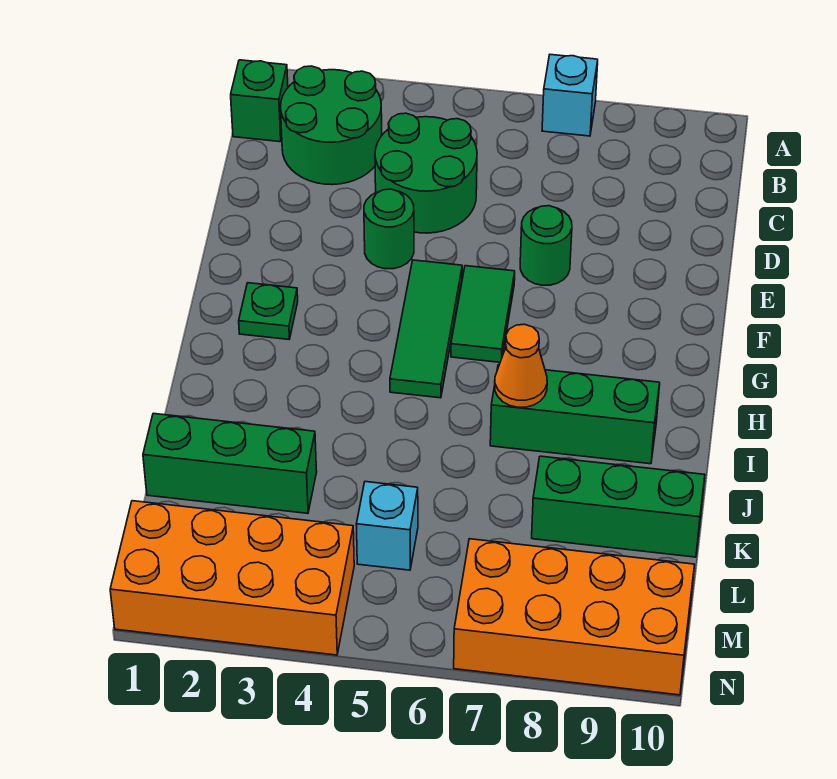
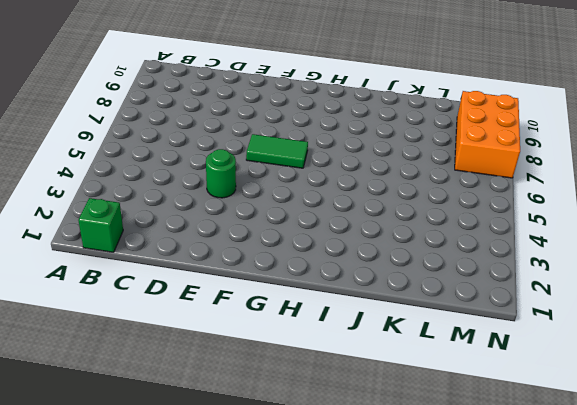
orange 2x3 brick [455,91,520,178] -> orange 2x4 brick [454,539,695,695]
none -> cyan 1x1 brick [542,55,598,136]
none -> green 2x2 round brick [281,66,382,185]
none -> green 2x2 round brick [375,113,477,233]

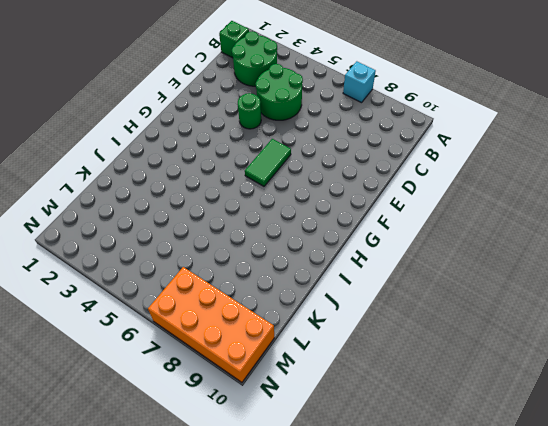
none -> green 1x1 round brick [520,206,572,285]
none -> green 1x3 tile [390,260,462,398]
none -> green 1x1 plate [239,283,298,339]

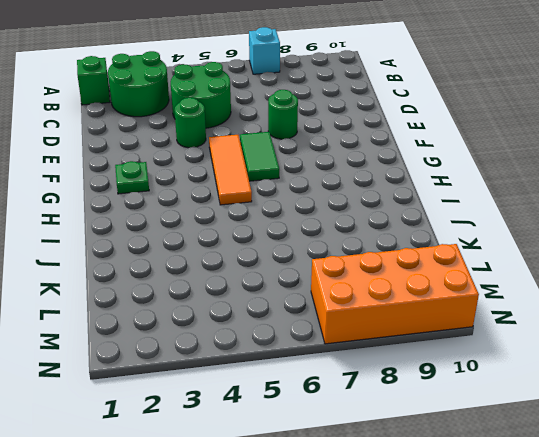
orange 1x3 tile [209,135,252,205] -> green 1x3 tile [390,260,462,398]
none -> green 1x3 brick [490,365,660,464]
none -> green 1x3 brick [143,413,317,513]
none -> green 1x3 brick [532,456,705,557]

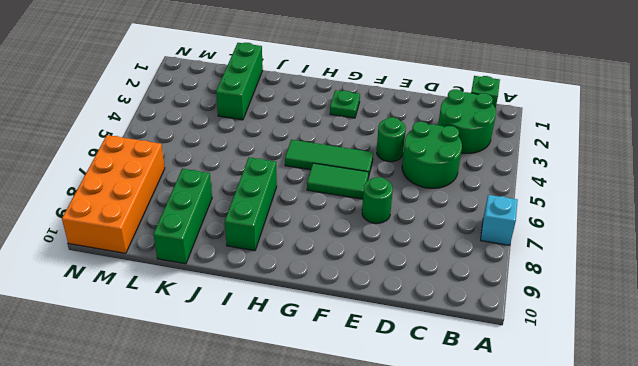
none -> cyan 1x1 brick [356,482,418,570]
none -> orange 2x4 brick [110,501,354,655]
none -> orange 1x1 cone [495,324,547,407]

